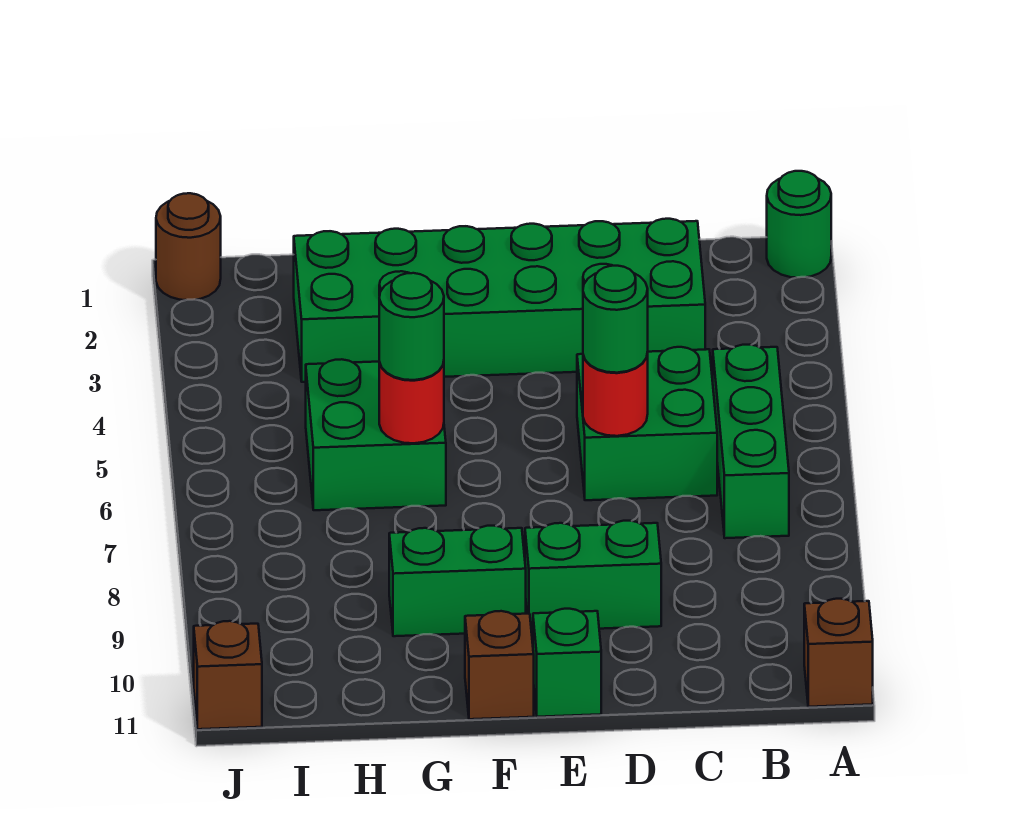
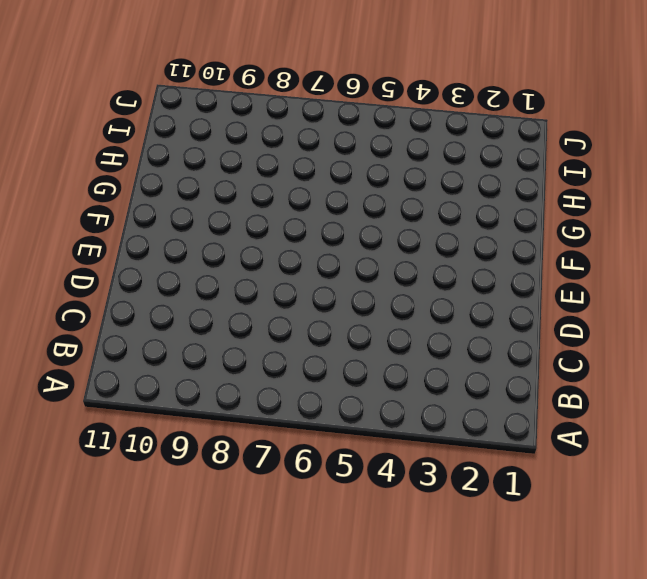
none -> green 1x1 round brick [767,171,831,278]
none -> brown 1x1 brick [804,599,873,707]
none -> green 1x3 brick [713,345,789,538]

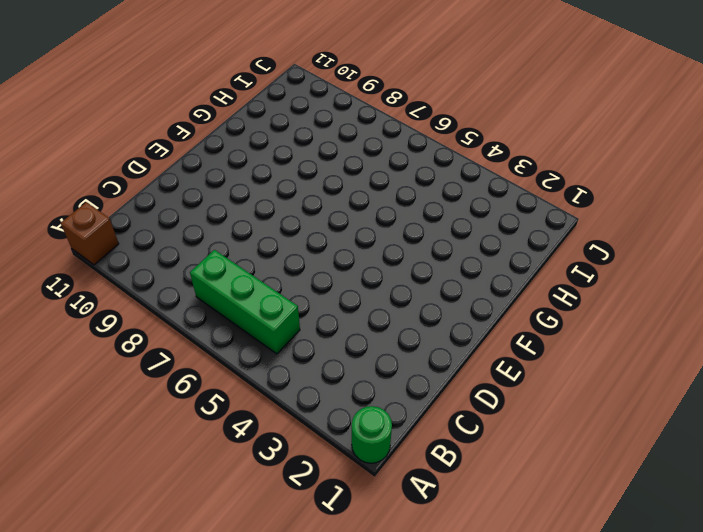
none -> green 2x6 brick [294,219,705,382]
none -> green 2x2 brick [577,347,717,500]
none -> green 1x2 brick [525,521,661,631]

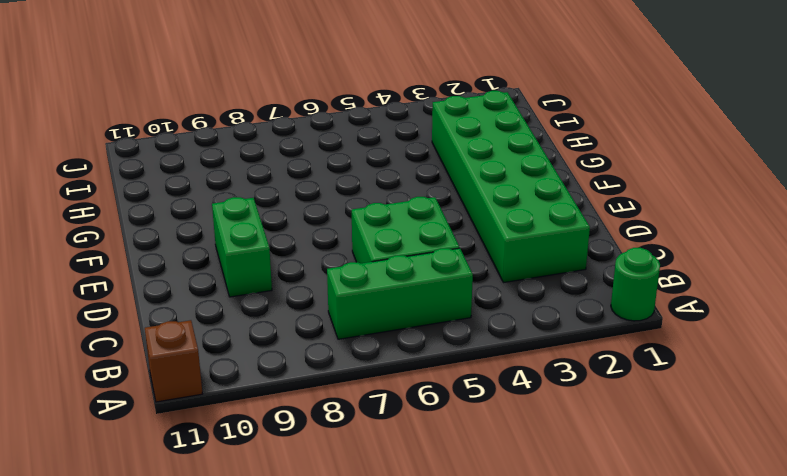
none -> green 1x1 brick [533,609,601,717]
none -> green 1x2 brick [389,526,526,636]
none -> brown 1x1 brick [465,611,534,719]

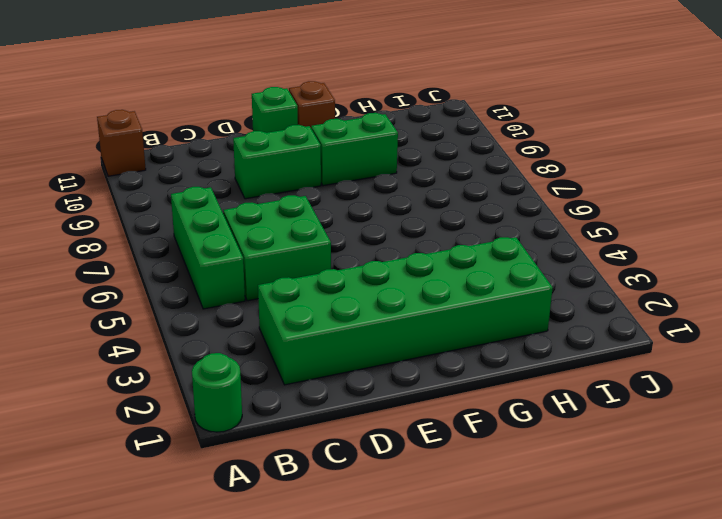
none -> green 2x2 brick [306,359,446,510]
none -> brown 1x1 round brick [156,193,221,300]
none -> brown 1x1 brick [194,621,262,729]

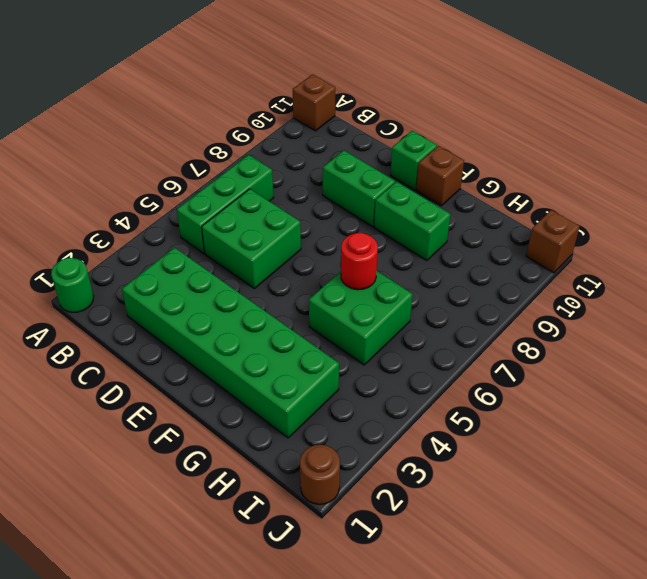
none -> red 1x1 round brick [583,352,648,436]
none -> green 1x1 round brick [583,266,648,373]
none -> green 1x1 round brick [379,273,444,380]

